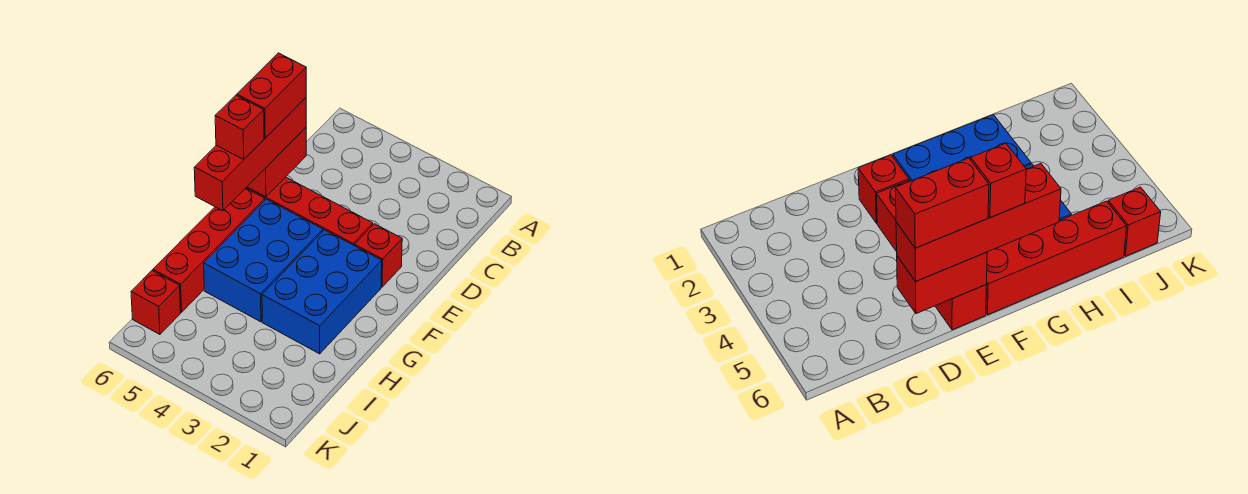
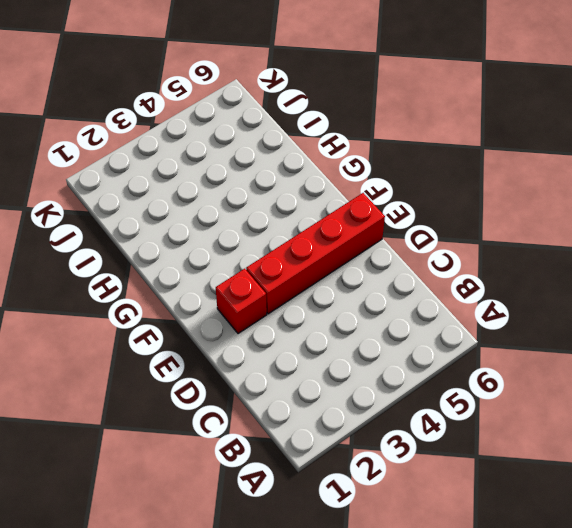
none -> blue 2x3 brick [262,230,382,354]
none -> blue 2x3 brick [204,199,323,322]

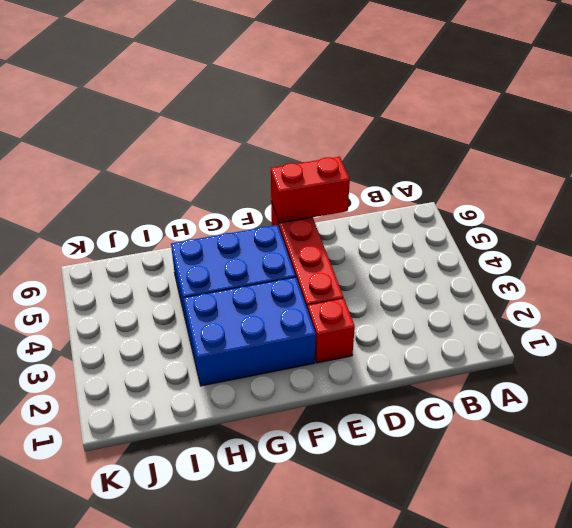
none -> red 1x4 brick [153,188,265,312]
none -> red 1x1 brick [131,271,181,334]

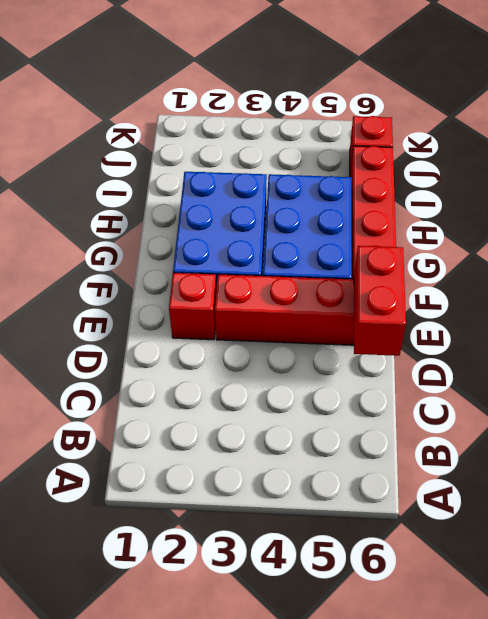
none -> red 1x4 brick [194,98,306,211]
none -> red 1x2 brick [237,53,306,138]

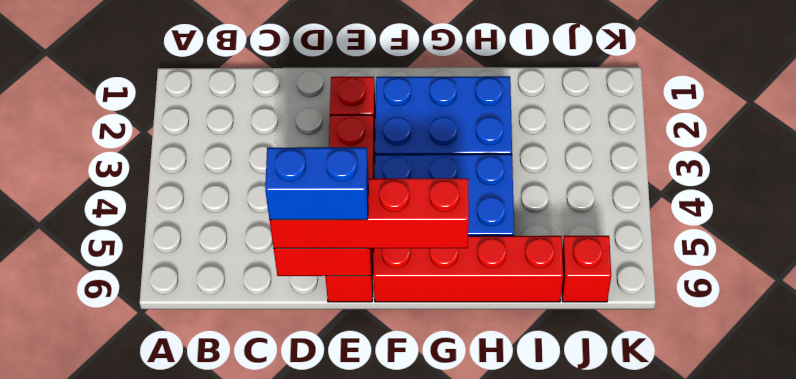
blue 1x2 brick [265,147,368,220] -> red 1x2 brick [237,53,306,138]
none -> red 1x1 brick [215,95,264,159]

